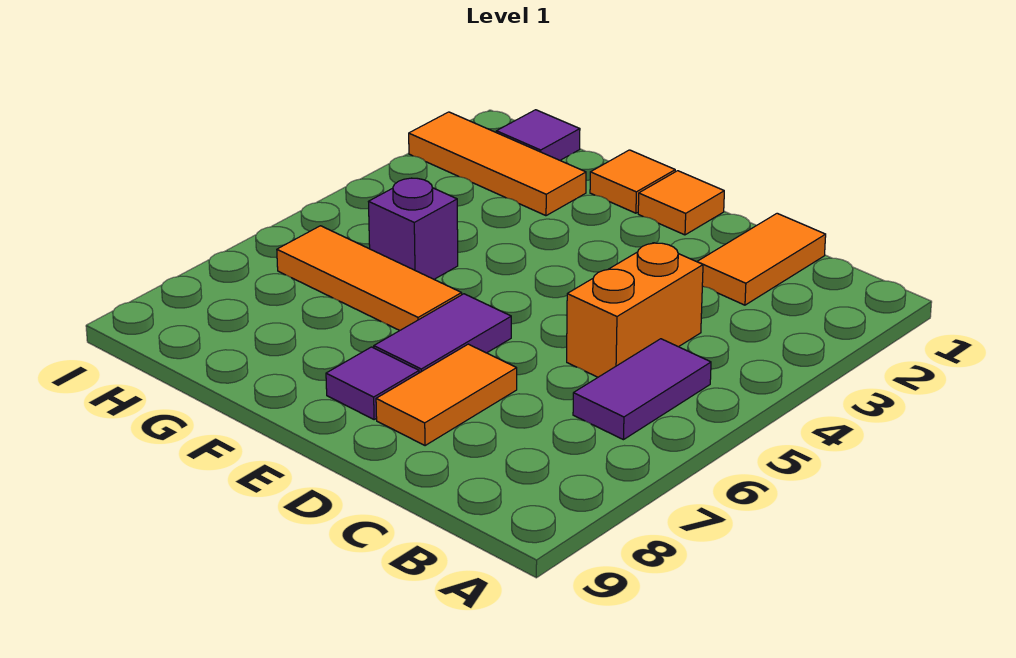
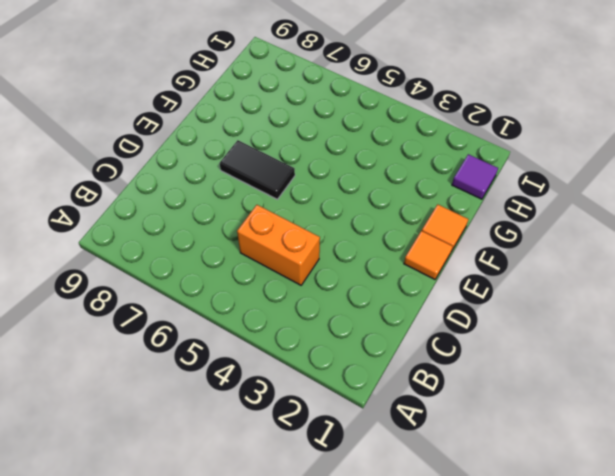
black 1x2 tile [220,140,295,199] -> purple 1x2 tile [374,294,511,373]
none -> purple 1x2 tile [573,339,711,440]
none -> orange 1x2 tile [697,213,826,305]
none -> orange 1x2 tile [376,344,517,446]

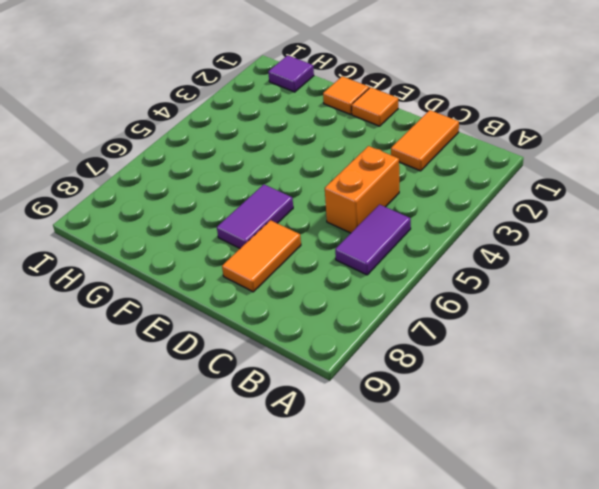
none -> purple 1x1 tile [326,347,419,420]
none -> orange 1x3 tile [277,226,462,331]
none -> orange 1x3 tile [409,112,586,216]

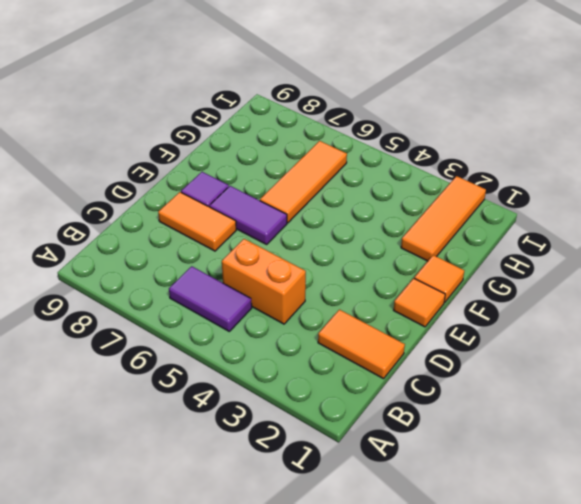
none -> purple 1x1 brick [368,178,458,279]
none -> purple 1x1 tile [496,110,580,160]

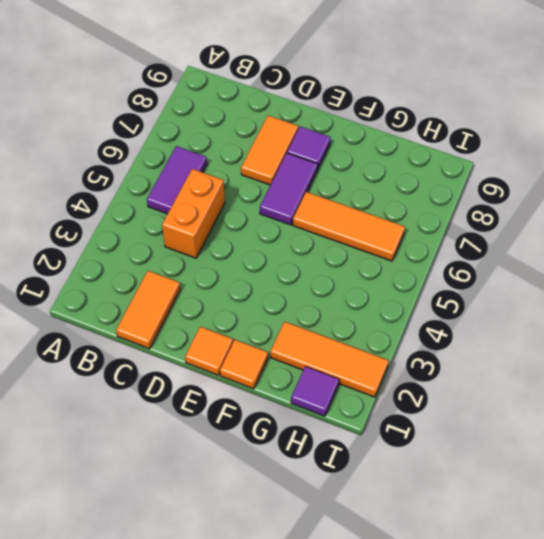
none -> purple 1x1 brick [368,178,458,279]

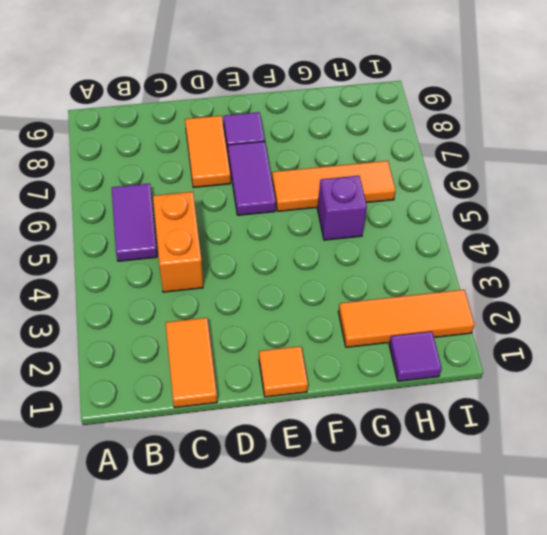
none -> orange 1x1 tile [590,150,675,213]

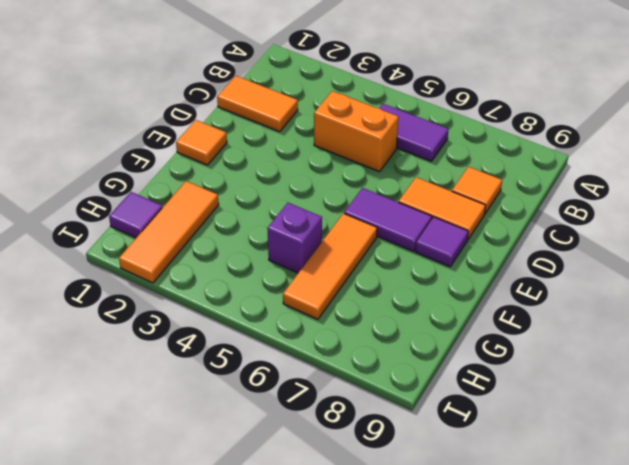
orange 1x1 tile [452,167,502,214] -> orange 1x1 tile moved to [590,150,675,213]

